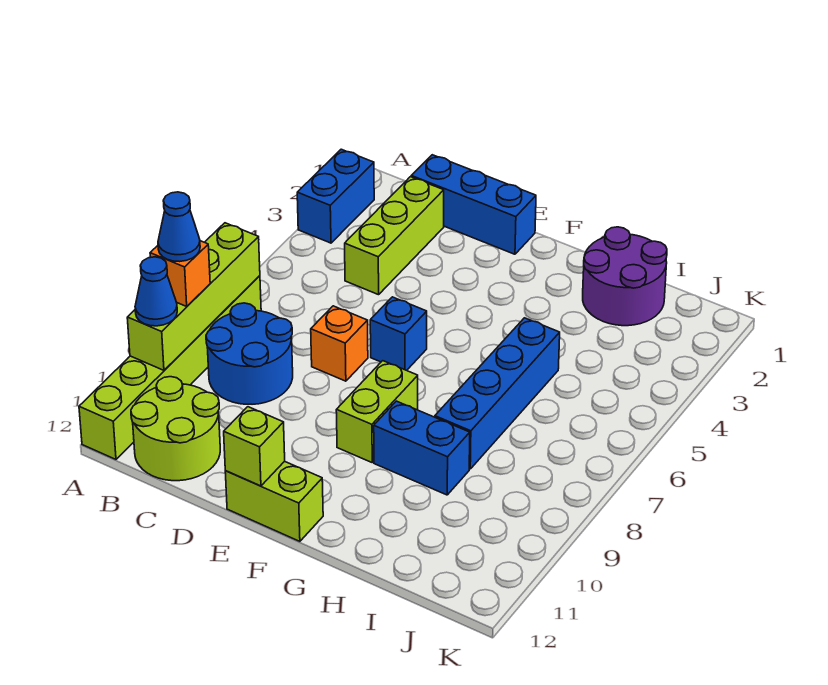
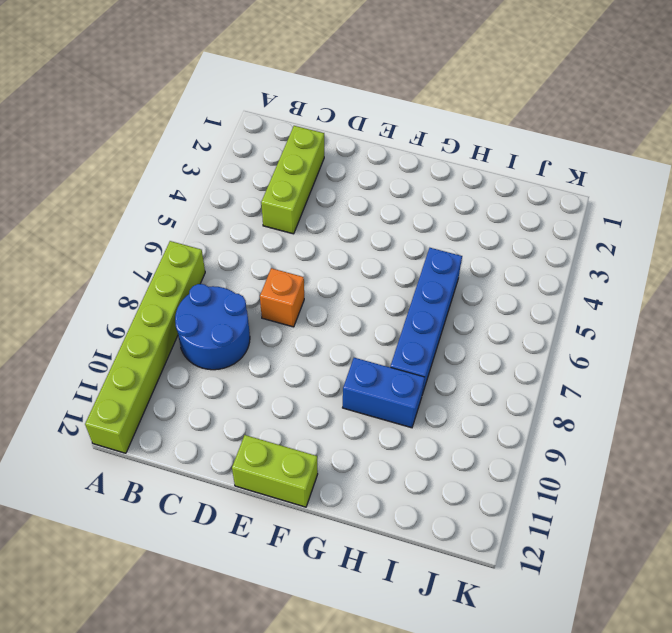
none -> blue 1x2 brick [297,149,374,243]
none -> lime 2x2 round brick [131,377,220,481]
none -> blue 1x3 brick [411,155,536,254]

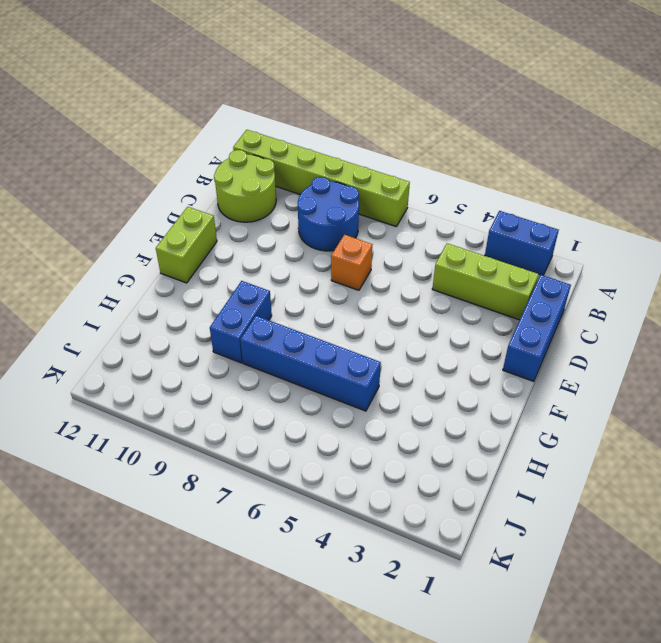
none -> blue 1x1 brick [370,297,427,370]
none -> lime 1x2 brick [336,361,418,462]
none -> purple 2x2 round brick [583,227,667,326]

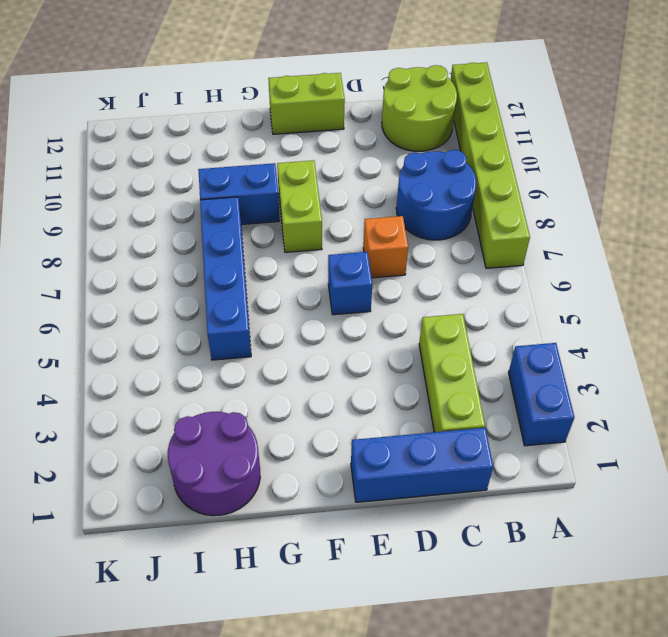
none -> lime 1x4 brick [127,223,260,370]
none -> lime 1x1 brick [224,407,285,486]
none -> orange 1x1 brick [150,241,210,306]

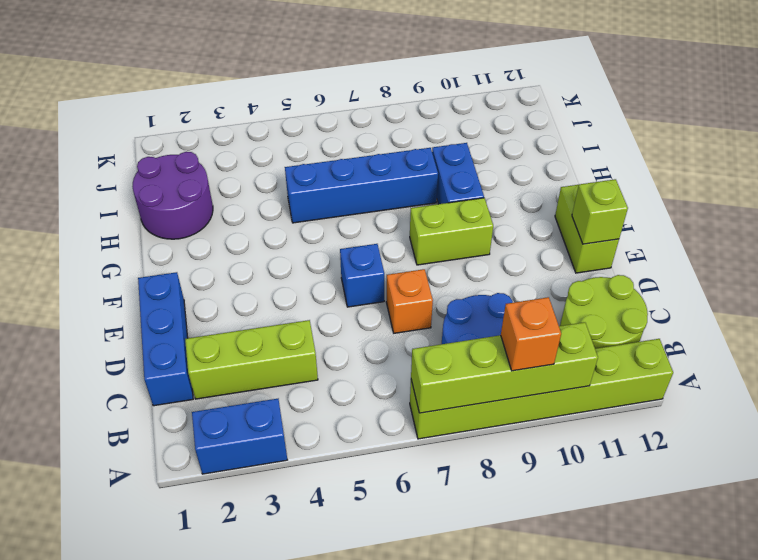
none -> blue 1x1 cone [135,257,177,326]
none -> blue 1x1 cone [158,192,200,262]

